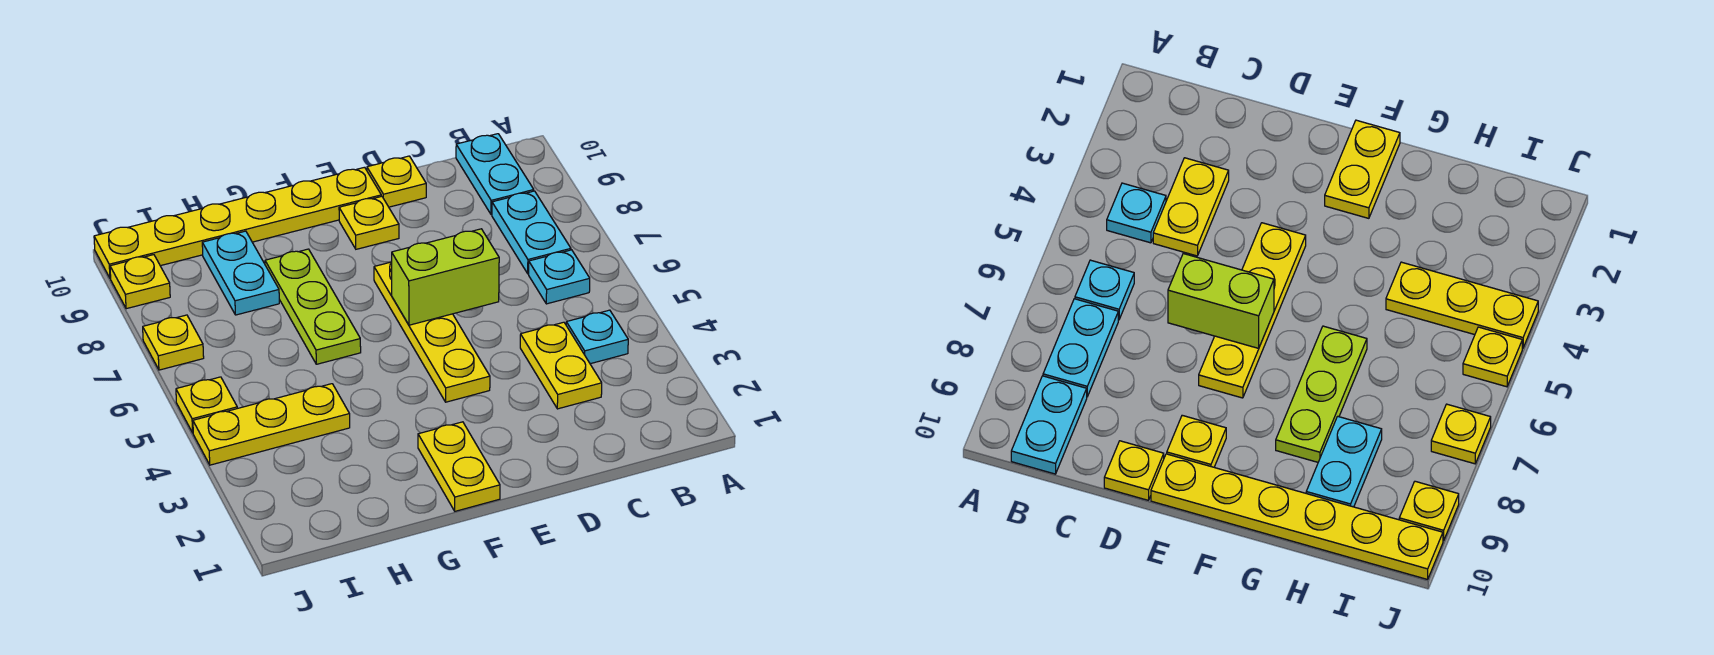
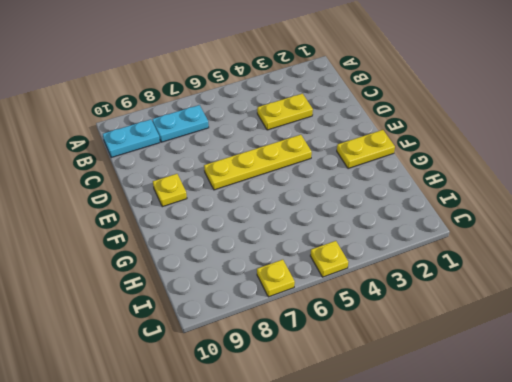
none -> cyan 1x1 plate [566,310,628,364]
none -> cyan 1x1 plate [529,250,590,304]
none -> yellow 1x1 plate [367,156,426,207]

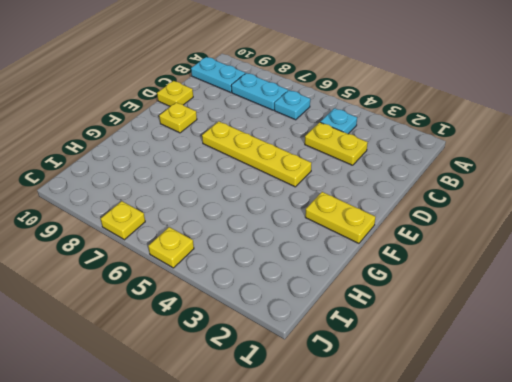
none -> yellow 1x6 plate [94,167,381,278]
none -> lime 1x3 plate [265,249,361,364]
none -> yellow 1x3 plate [193,384,350,465]

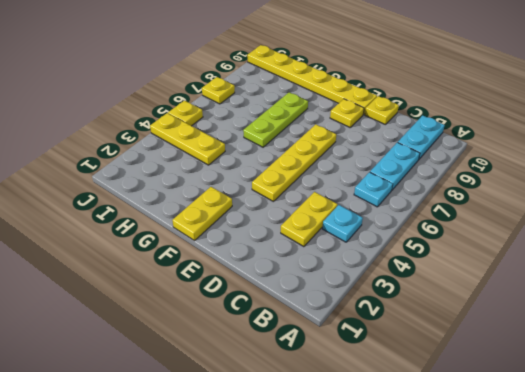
none -> cyan 1x2 plate [202,231,279,315]
none -> yellow 1x1 plate [110,255,170,309]
none -> lime 1x2 brick [392,229,499,325]

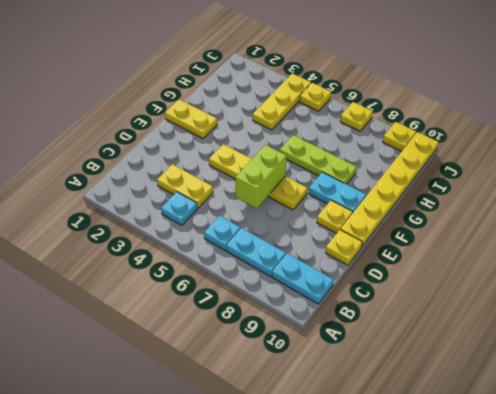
cyan 1x2 plate [309,172,366,214] -> cyan 1x2 plate moved to [202,231,279,315]

